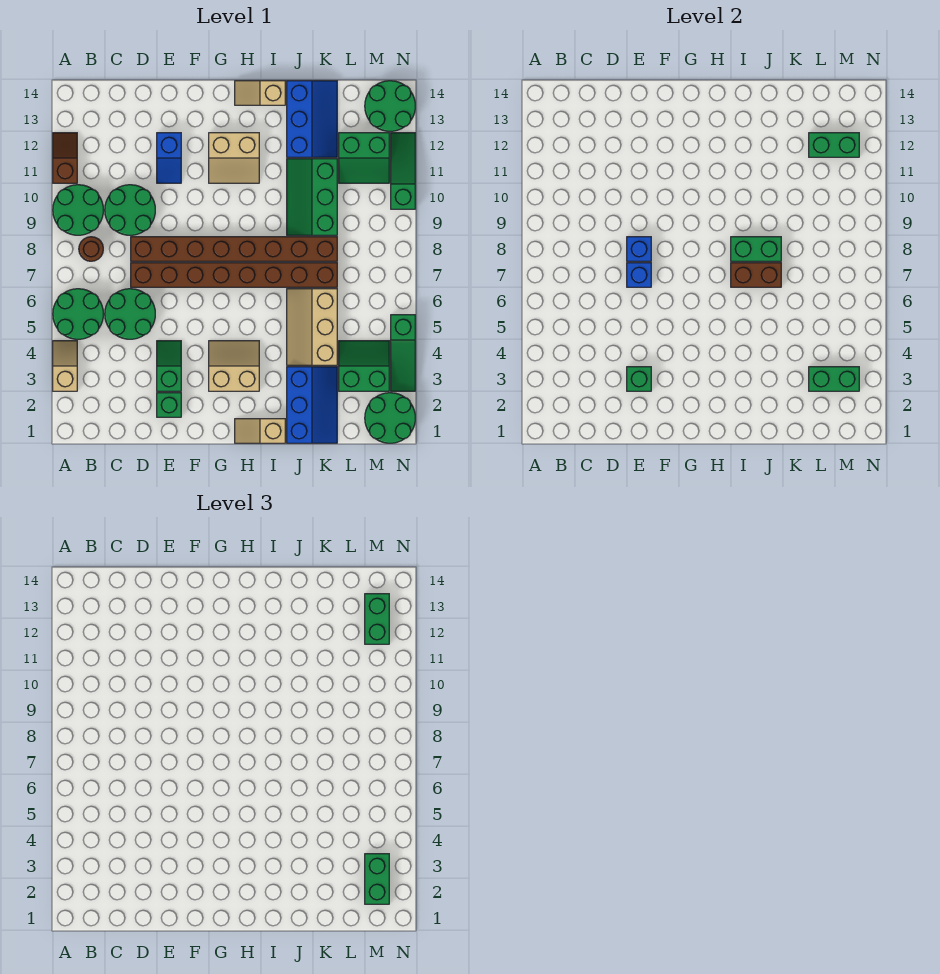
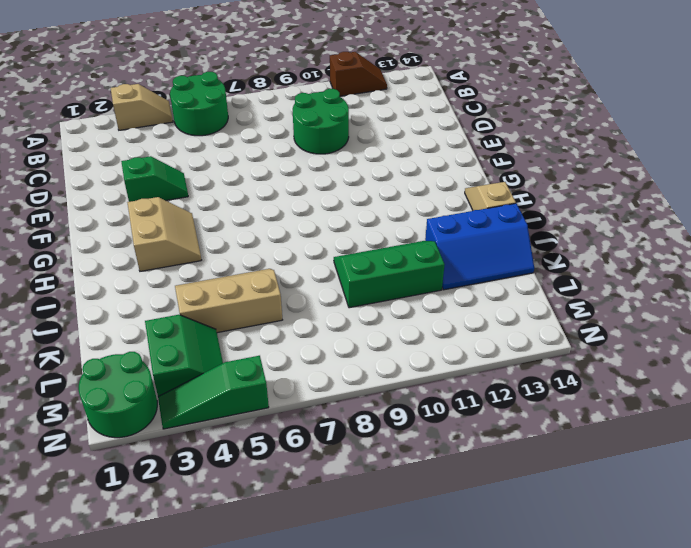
none -> green 2x2 round brick [53,185,103,235]
none -> brown 1x1 round brick [79,237,103,261]
none -> green 2x2 round brick [105,289,155,339]
none -> brown 1x8 brick [131,263,337,287]

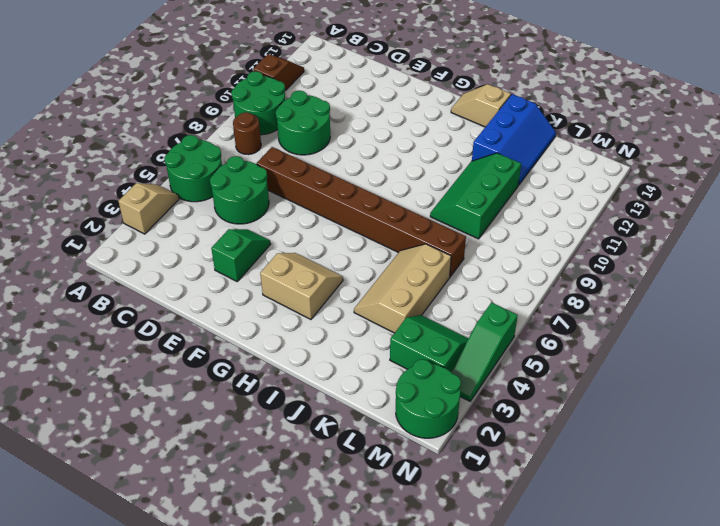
none -> brown 1x8 brick [131,237,337,261]
none -> green 1x1 brick [157,393,181,417]
none -> blue 1x2 slope [157,133,181,183]
none -> tan 2x2 slope [209,133,259,183]

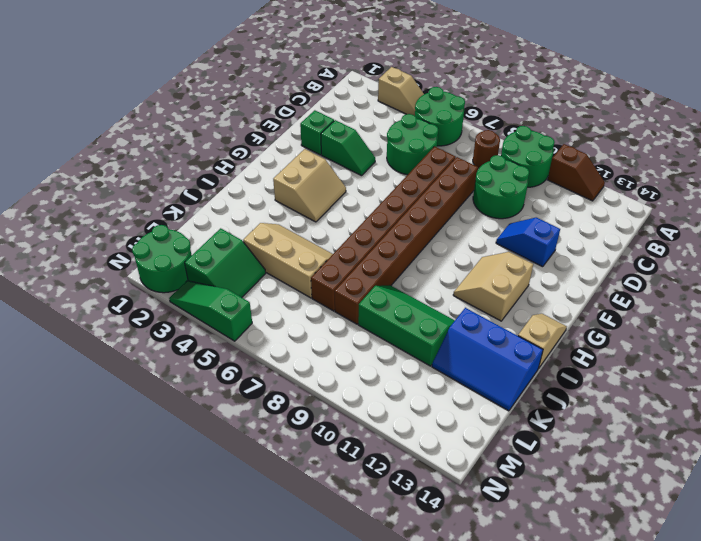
none -> tan 1x2 slope [235,419,285,443]
none -> blue 2x3 slope [287,367,337,443]
none -> green 2x2 slope [339,133,389,183]
none -> green 2x2 round brick [365,81,415,131]

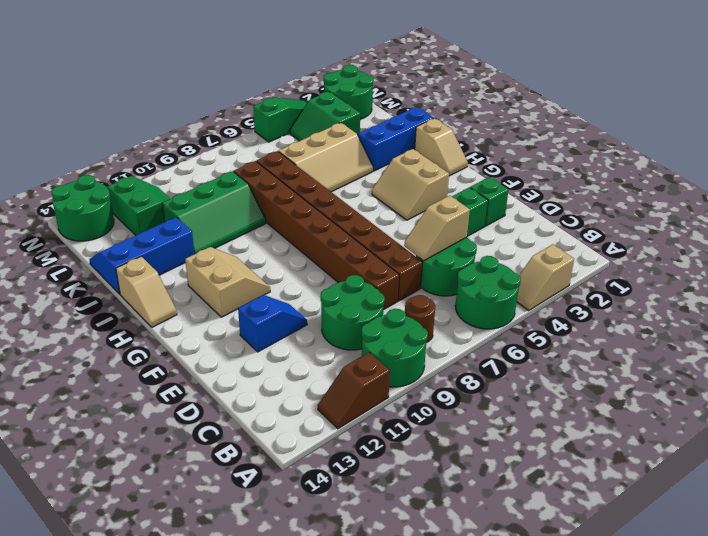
tan 1x2 slope [404,196,470,261] -> none
none -> green 1x3 slope [391,133,415,209]
none -> green 1x1 brick [627,367,651,391]
none -> blue 1x1 brick [627,263,651,287]
none -> blue 1x1 brick [627,237,651,261]

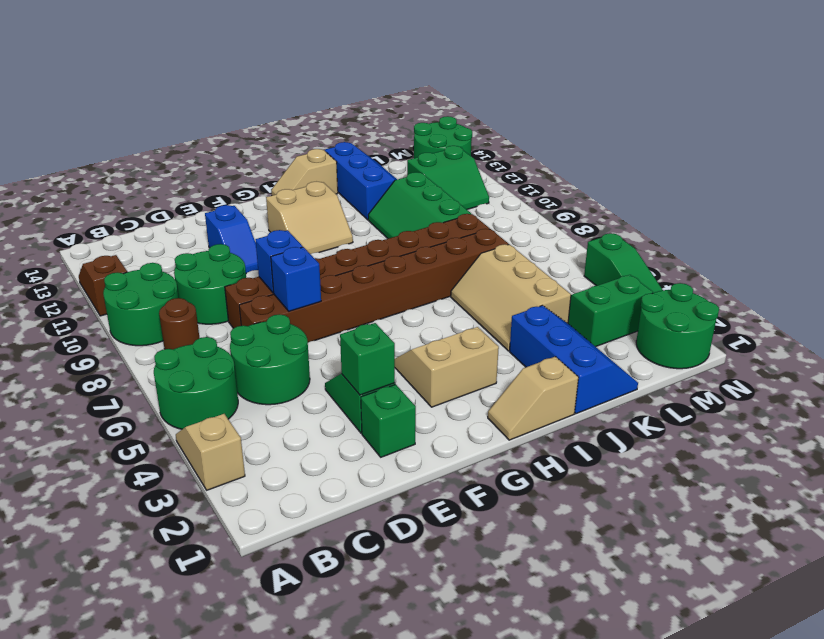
none -> green 1x3 slope [391,133,415,209]
none -> brown 1x2 brick [731,263,781,287]
none -> green 1x2 brick [731,237,781,261]
none -> green 1x2 brick [809,367,859,391]

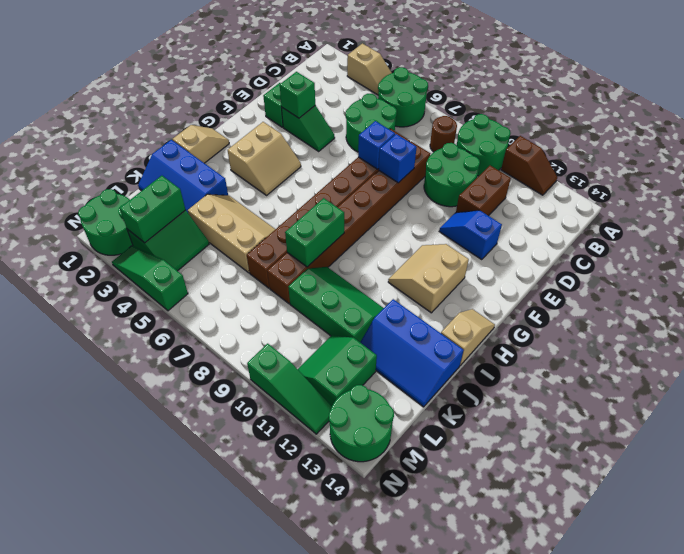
brown 1x2 brick [456,166,511,216] -> brown 1x2 brick moved to [731,263,781,287]
none -> green 1x2 brick [809,133,859,157]
none -> green 1x2 brick [365,854,389,904]
none -> green 1x2 brick [365,594,389,644]

